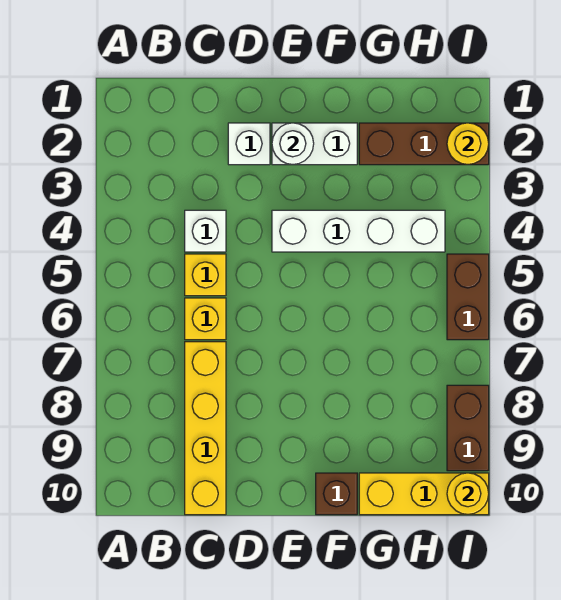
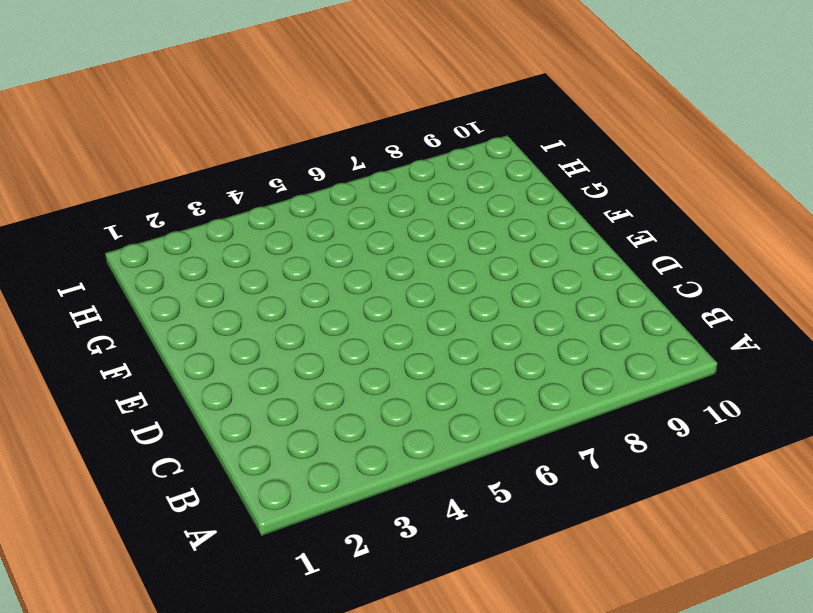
none -> white 1x1 brick [185,210,226,252]
none -> yellow 1x1 brick [185,254,226,296]
none -> yellow 1x1 brick [185,298,226,340]

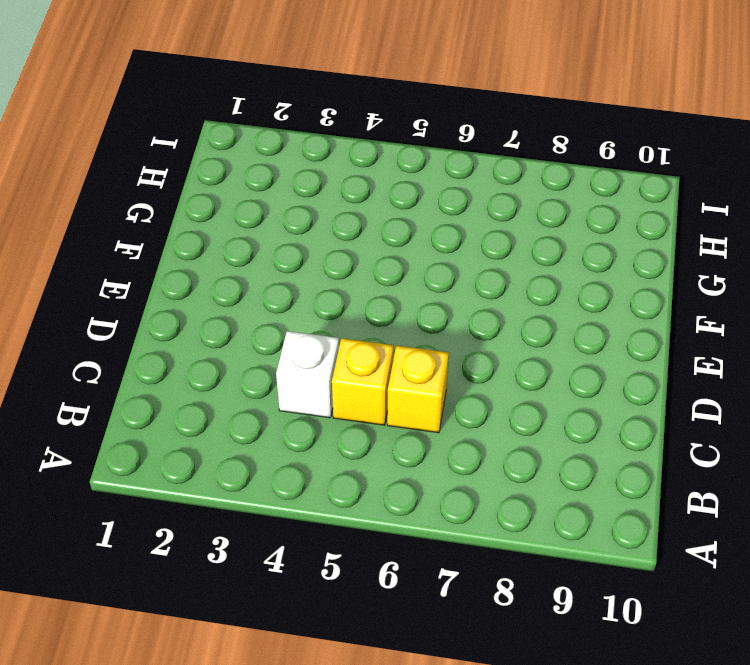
none -> yellow 1x4 brick [185,342,226,515]
none -> white 1x1 brick [228,123,270,165]
none -> white 1x2 brick [272,123,357,165]

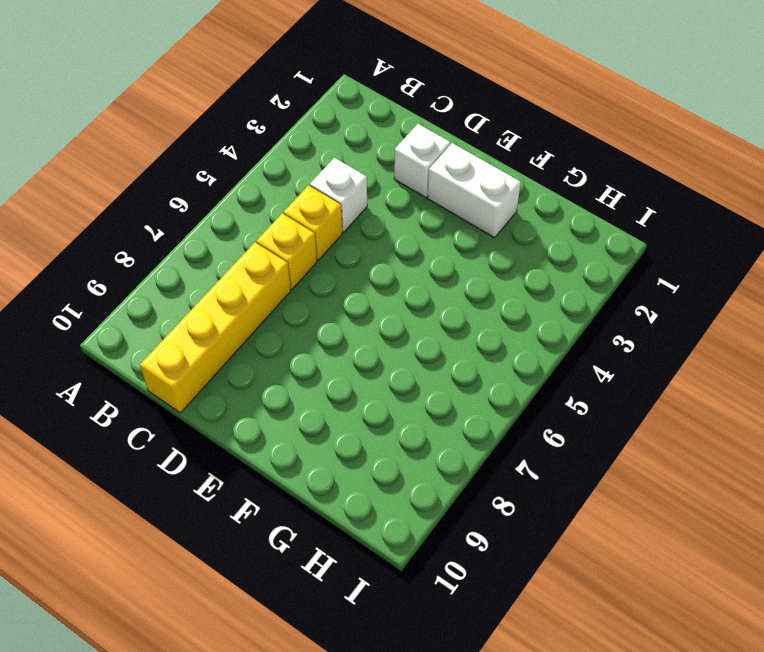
none -> white 1x4 brick [272,210,445,252]
none -> brown 1x1 brick [316,473,357,515]
none -> brown 1x3 brick [359,123,489,165]

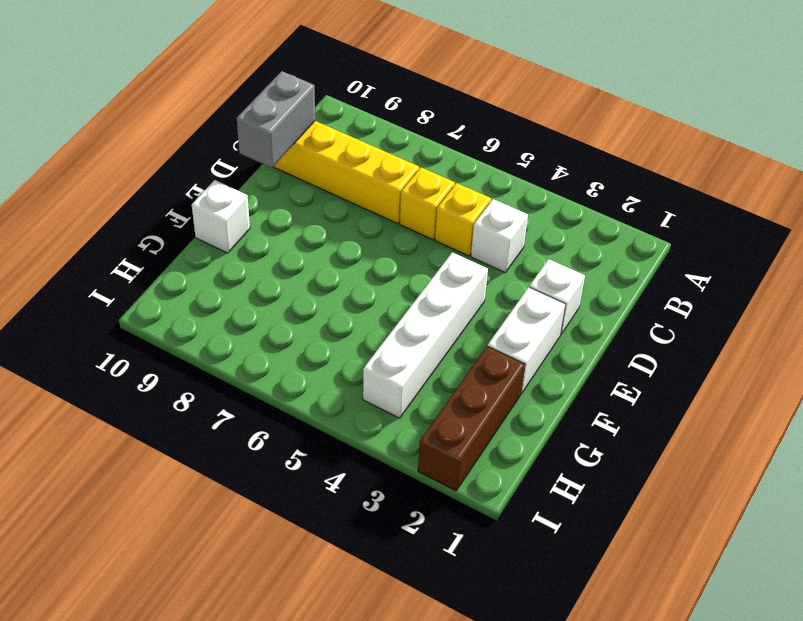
grey 1x2 brick [237,71,315,168] -> none
white 1x1 brick [192,180,250,253] -> brown 1x1 brick [316,473,357,515]
none -> yellow 1x3 brick [359,473,489,515]
none -> brown 1x2 brick [447,254,489,340]
none -> brown 1x2 brick [447,385,489,471]

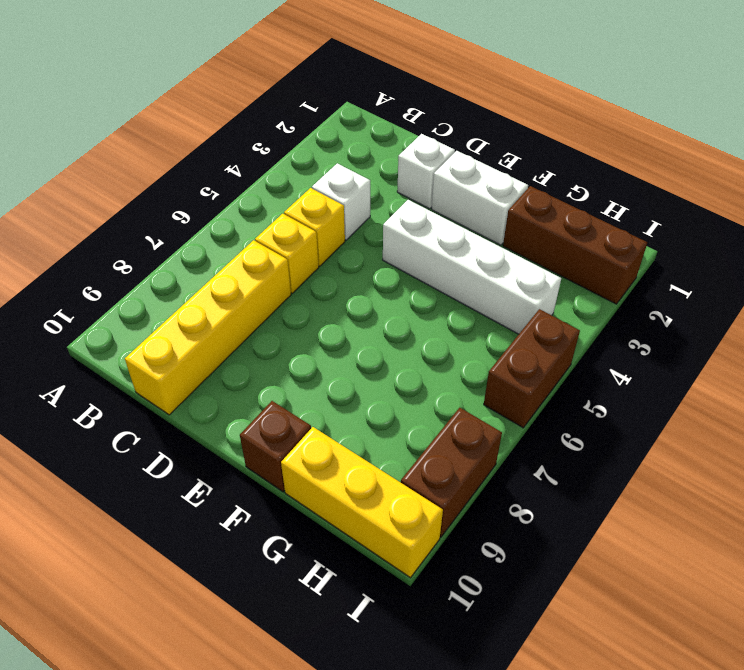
none -> white 1x1 round brick [272,123,314,165]
none -> yellow 1x1 round brick [447,123,489,165]
none -> yellow 1x1 round brick [447,473,489,515]

